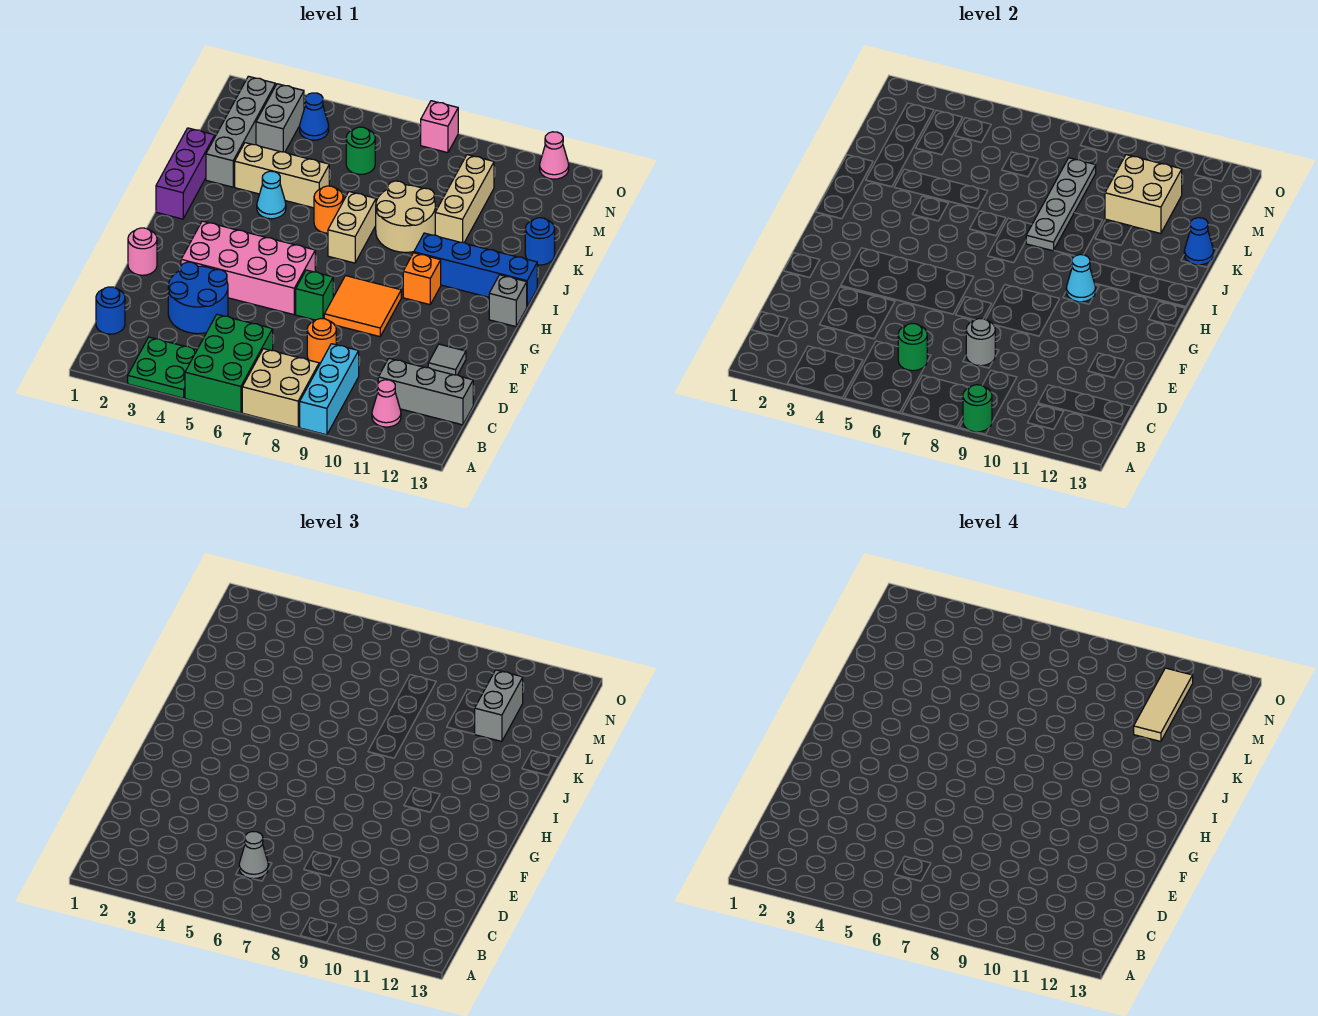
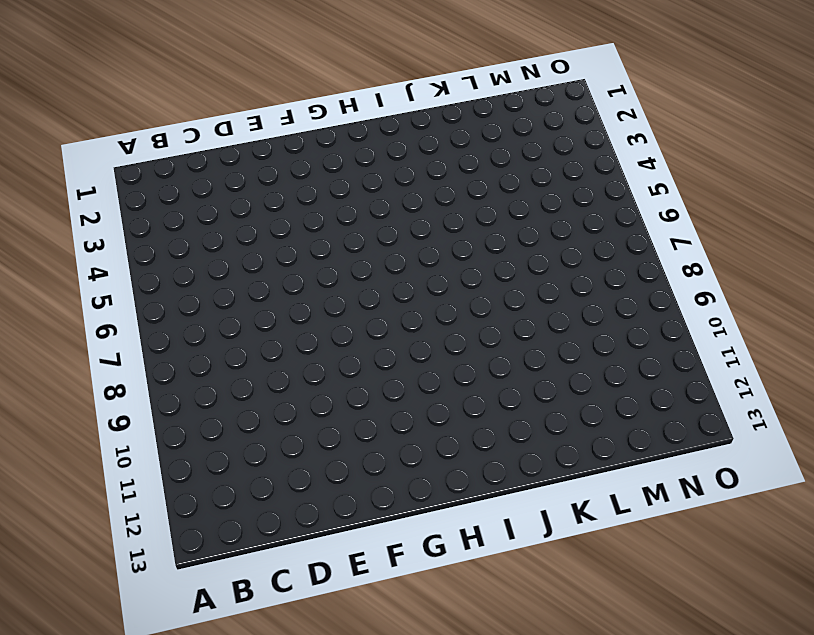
none -> green 2x2 plate [128,337,197,398]
none -> green 2x3 brick [185,314,273,413]
none -> tan 2x2 brick [242,349,319,427]
none -> cyan 1x3 brick [300,344,359,435]

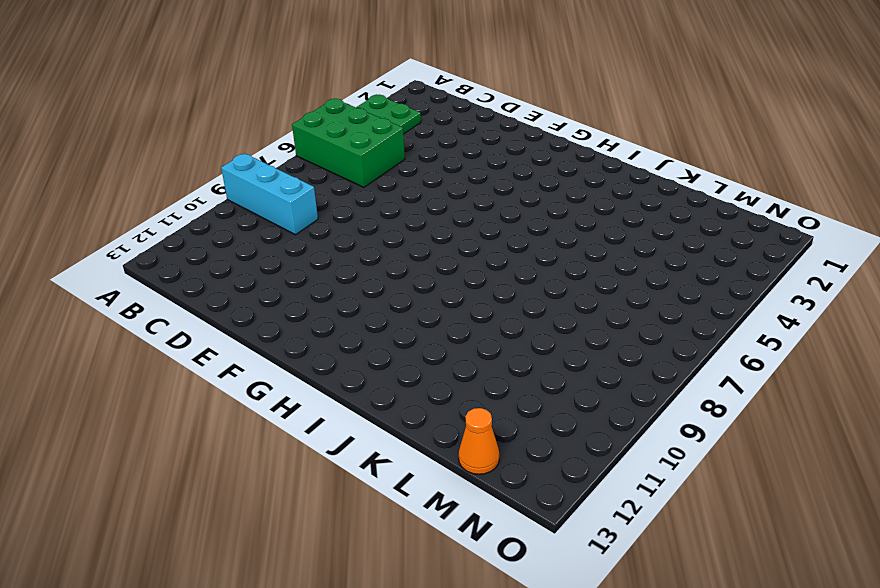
orange 1x1 cone [459,408,499,474] -> none
none -> tan 2x2 brick [242,349,319,427]
none -> pink 1x1 cone [372,380,401,427]
none -> blue 1x1 round brick [96,287,125,334]
none -> grey 1x3 brick [378,358,473,425]

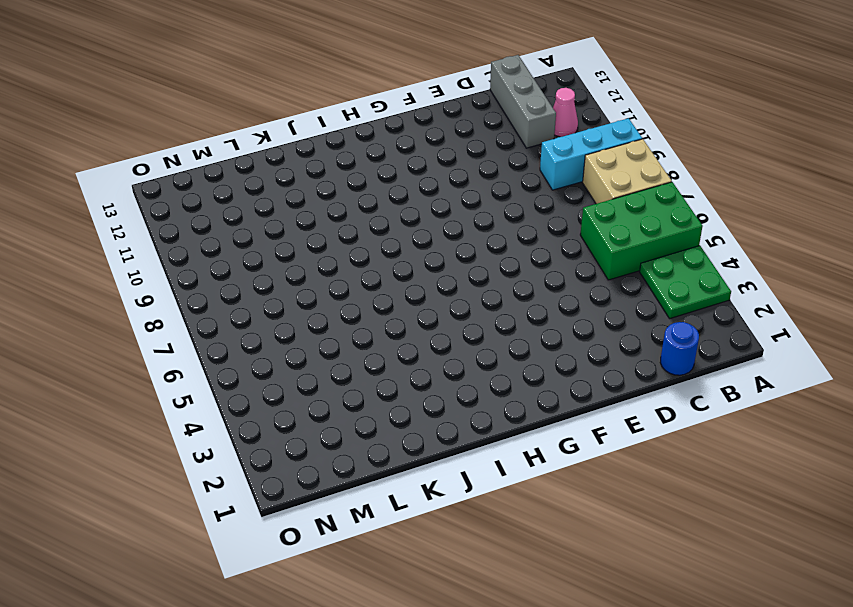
none -> blue 2x2 round brick [168,262,228,334]
none -> orange 1x1 round brick [307,319,336,365]
none -> grey 1x1 tile [428,344,466,375]
none -> pink 1x1 round brick [128,228,157,275]

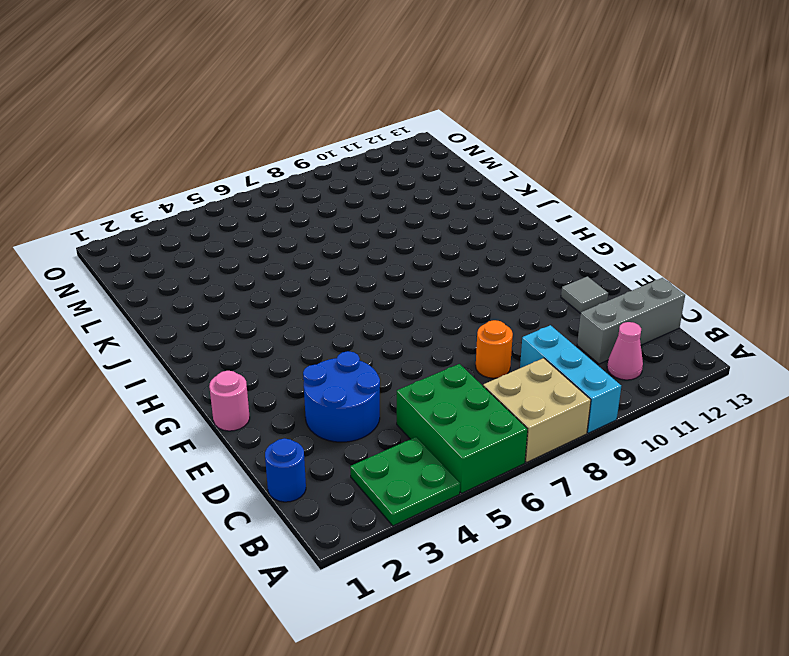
none -> pink 2x4 brick [181,221,315,315]
none -> green 1x1 brick [296,270,333,320]
none -> orange 2x2 tile [324,276,401,337]
none -> orange 1x1 brick [403,253,441,305]

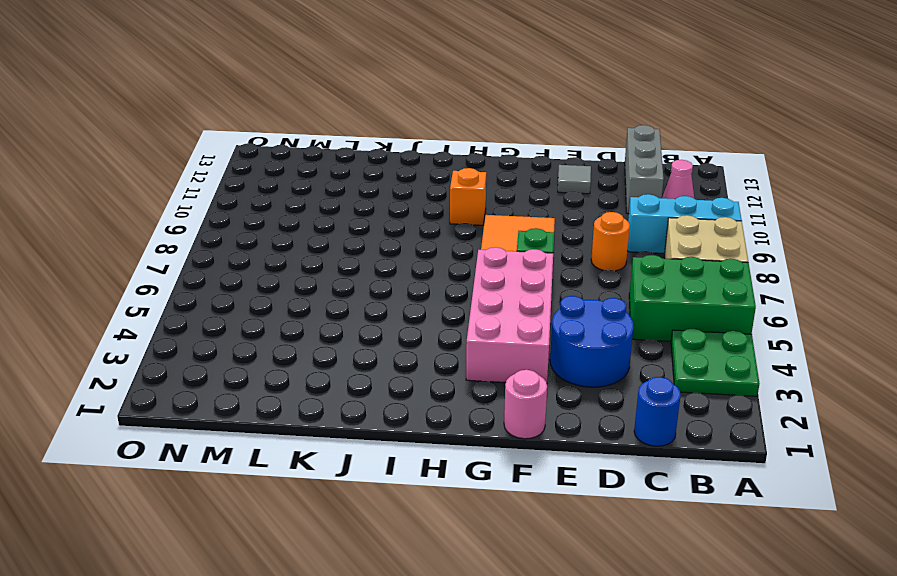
none -> grey 1x1 brick [489,275,527,327]
none -> purple 1x3 brick [156,128,215,219]
none -> tan 1x2 brick [328,192,376,263]
none -> blue 1x4 brick [414,233,537,306]

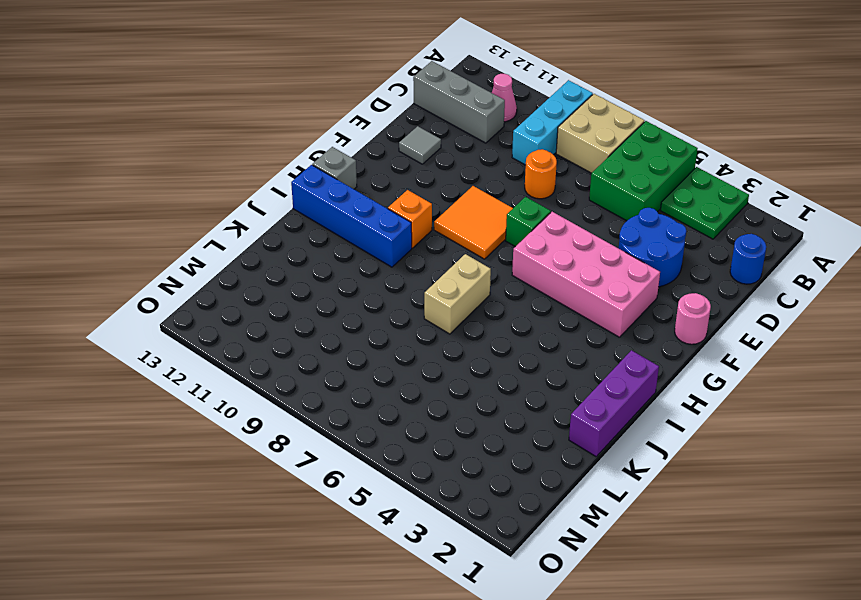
none -> cyan 1x1 cone [257,171,286,219]
none -> orange 1x1 round brick [314,186,343,233]
none -> tan 2x2 round brick [376,181,436,252]
none -> grey 1x4 brick [206,76,275,187]

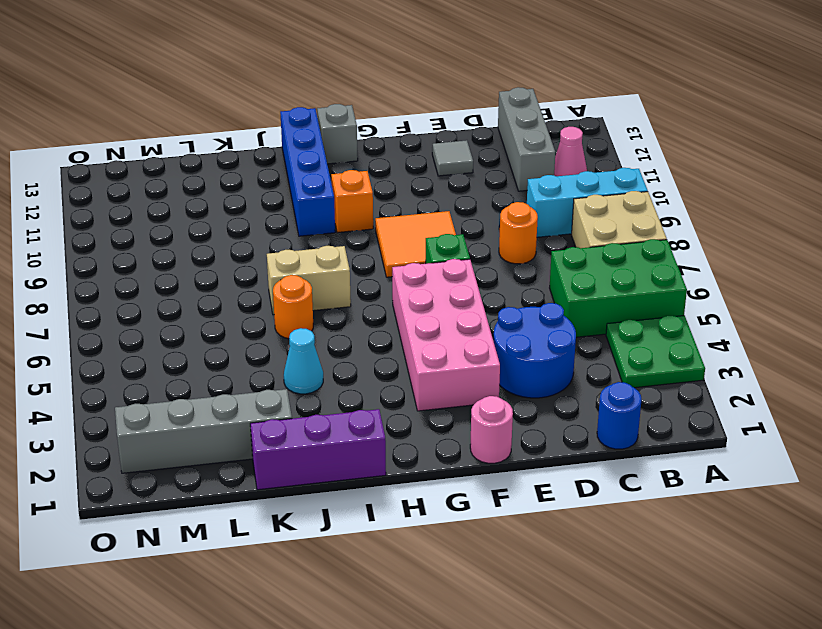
none -> tan 2x2 round brick [376,181,436,252]
none -> tan 1x3 brick [235,143,329,208]
none -> tan 1x3 brick [435,155,494,243]
none -> blue 1x1 round brick [525,218,555,265]

